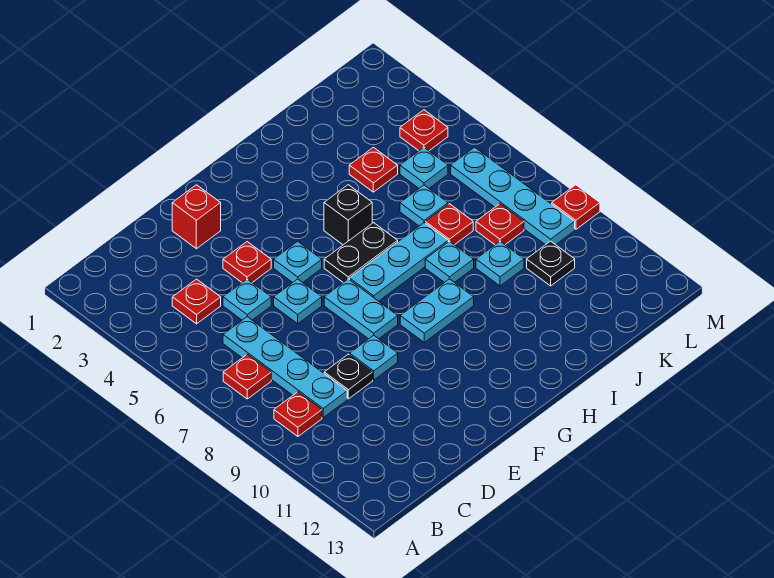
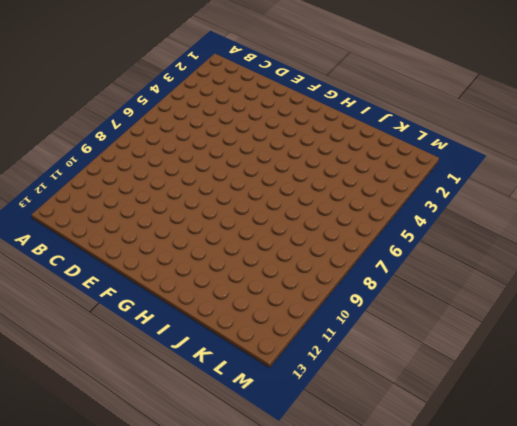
none -> red 1x1 plate [223,354,271,399]
none -> red 1x1 plate [274,392,322,436]
none -> red 1x1 plate [172,279,221,324]

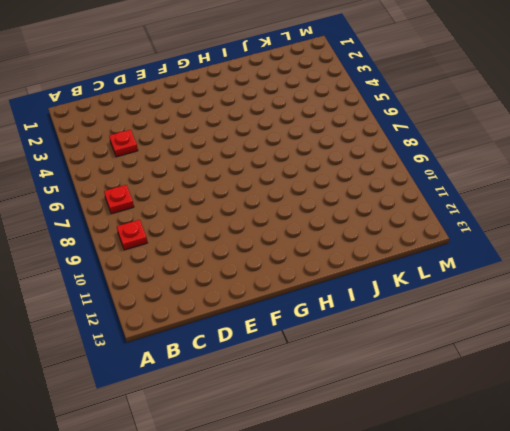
none -> cyan 1x4 plate [223,317,347,418]
none -> cyan 1x1 plate [223,279,271,320]
none -> black 1x1 plate [324,354,373,399]

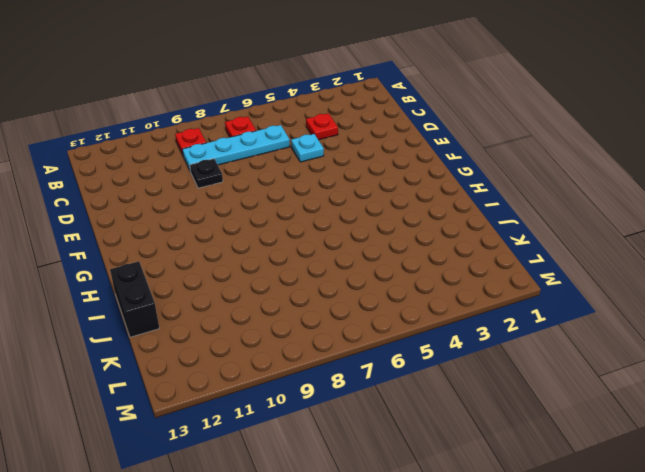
black 1x2 brick [110,261,159,337] -> none
none -> red 1x1 brick [172,185,221,249]
none -> red 1x1 plate [223,242,271,282]
none -> cyan 1x1 plate [274,279,322,324]

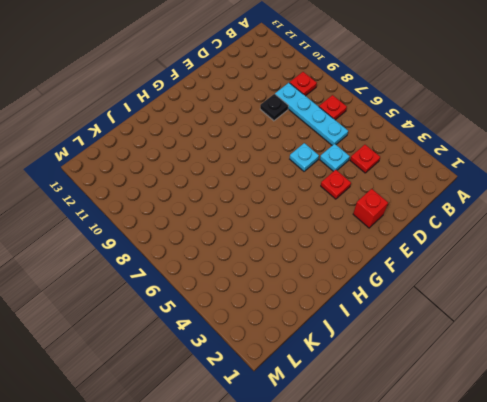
none -> cyan 1x1 plate [350,335,398,380]
none -> cyan 1x1 plate [274,241,322,283]
none -> cyan 1x2 plate [324,279,398,339]

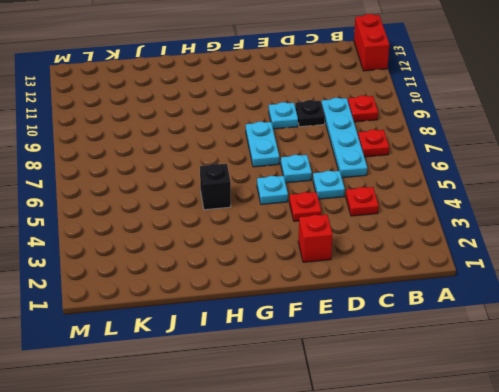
red 1x2 brick [354,14,389,71] -> none
none -> black 1x2 plate [324,223,398,282]
none -> cyan 1x3 plate [350,223,448,301]
none -> cyan 1x2 plate [400,279,474,342]

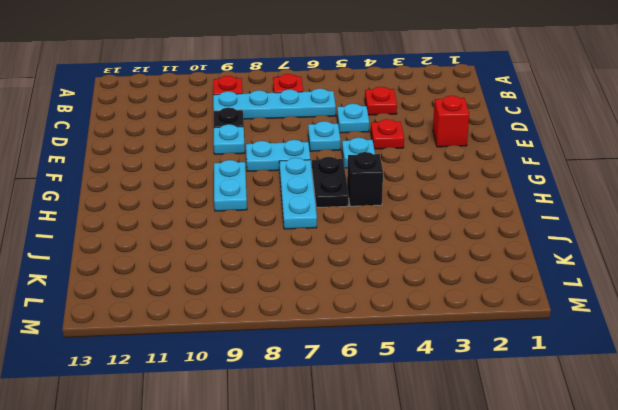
none -> cyan 1x1 plate [425,241,474,282]
none -> red 1x1 plate [349,147,398,192]
none -> cyan 1x1 plate [400,185,448,226]

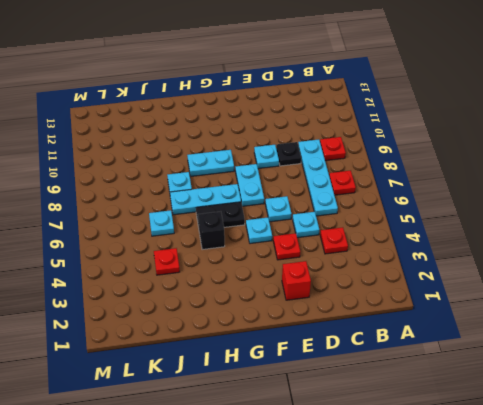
none -> red 1x1 plate [425,204,473,245]
none -> cyan 1x1 plate [476,241,524,286]
none -> cyan 1x1 plate [400,148,448,188]

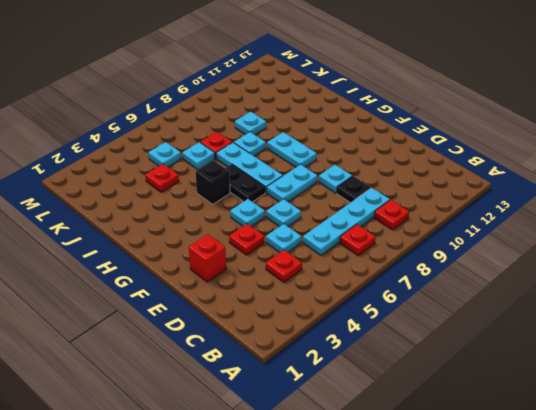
none -> red 1x1 plate [476,204,524,245]
none -> black 1x1 plate [527,241,575,286]
none -> red 1x1 plate [400,110,448,151]

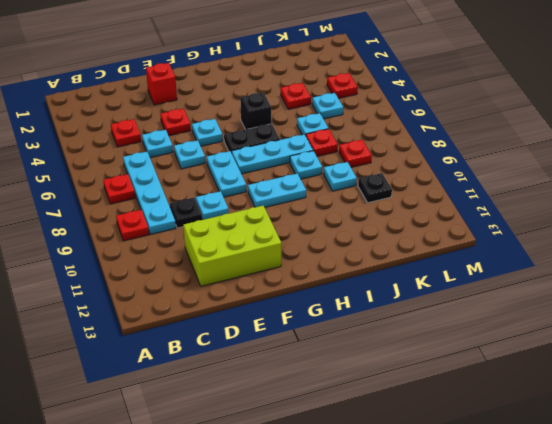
lime 2x3 brick [184,206,281,286] -> none
none -> cyan 1x4 plate [451,147,575,245]
none -> red 1x1 plate [552,185,600,229]

